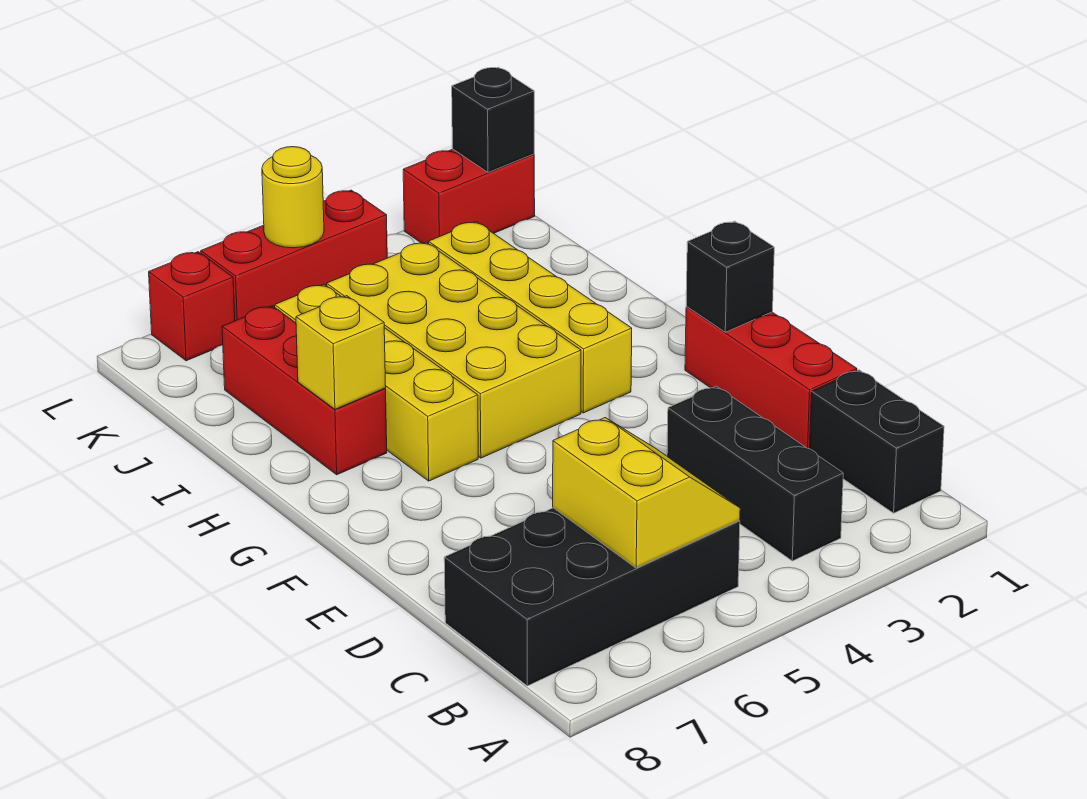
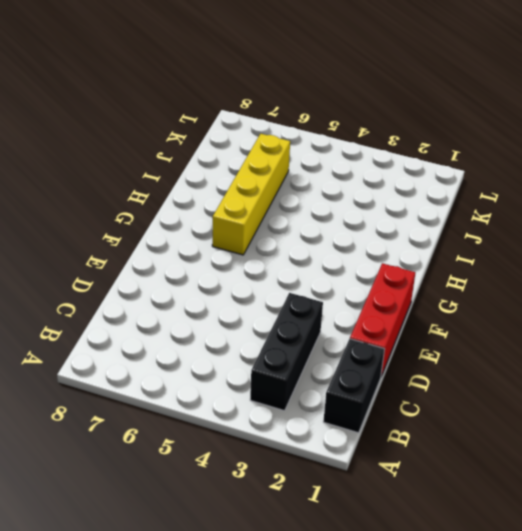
none -> black 2x4 brick [444,508,740,686]
none -> yellow 1x4 brick [428,222,632,413]
none -> yellow 2x4 brick [327,242,581,458]

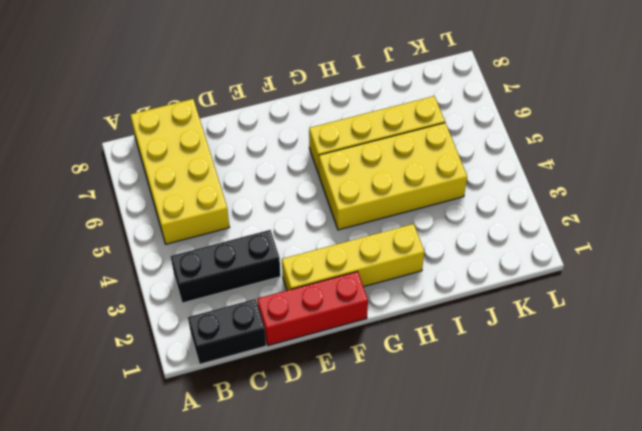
yellow 2x4 brick [131,99,229,244] -> black 2x4 brick [444,508,740,686]
yellow 1x4 brick [282,224,424,290] -> yellow 1x4 brick moved to [428,222,632,413]
none -> red 1x3 brick [222,306,387,475]
none -> red 1x2 brick [403,149,535,244]
none -> red 1x3 brick [201,190,387,321]

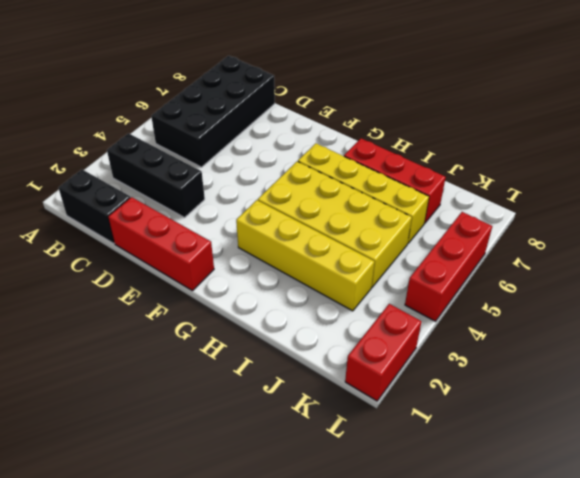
none -> red 1x1 brick [149,252,235,361]
none -> yellow 2x2 slope [553,418,740,568]
none -> black 1x1 brick [686,221,774,332]

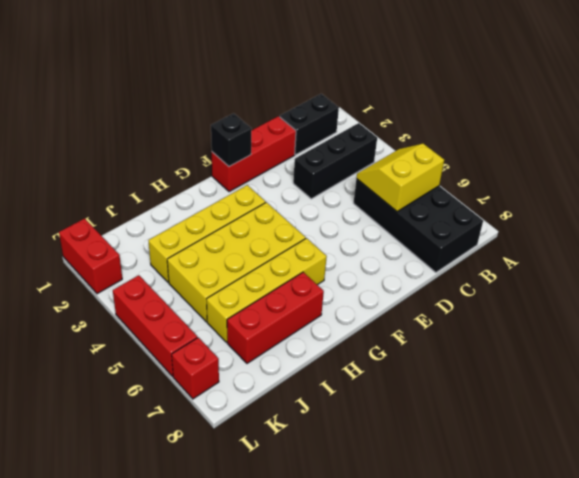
none -> yellow 1x1 brick [296,296,386,409]
none -> black 1x1 brick [452,67,534,173]
none -> yellow 1x1 round brick [262,147,324,248]

